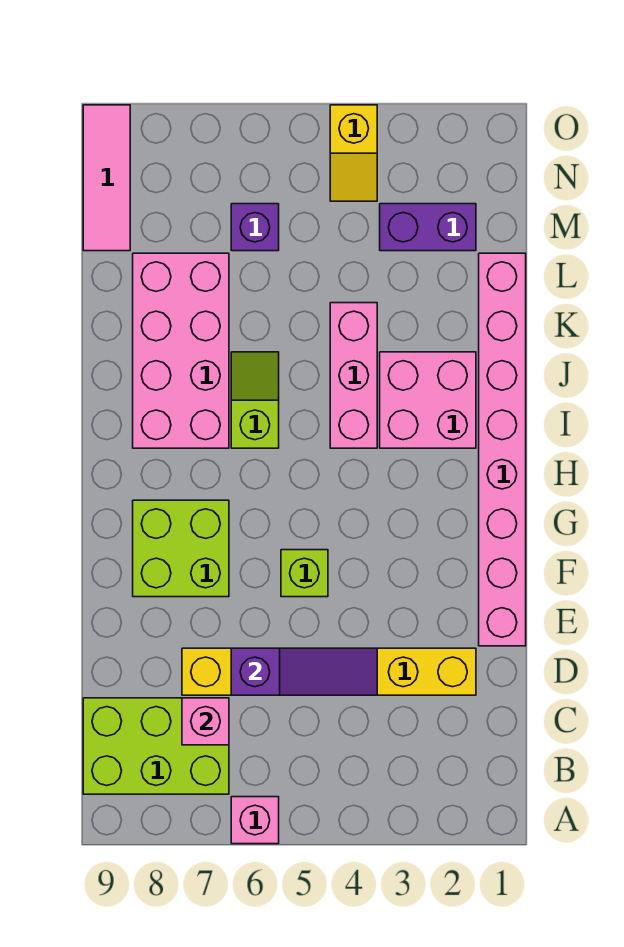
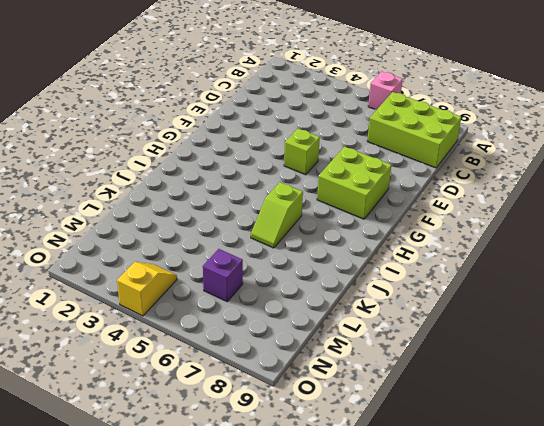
none -> yellow 1x6 brick [182,648,476,695]
none -> pink 1x8 brick [479,253,526,646]
none -> pink 2x2 brick [380,352,476,448]

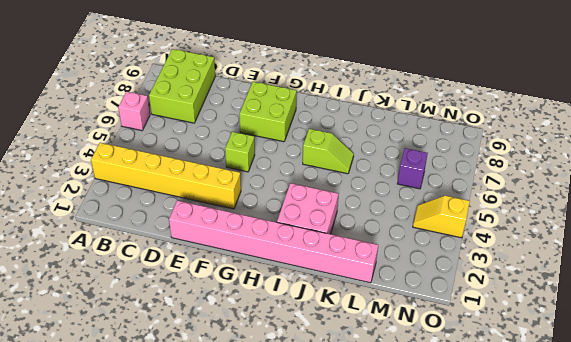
yellow 1x6 brick [91,143,241,209] -> yellow 1x6 brick turned to [182,648,476,695]
none -> pink 1x3 brick [330,303,377,448]
none -> pink 2x4 brick [133,253,229,448]
none -> purple 1x2 brick [380,204,476,251]

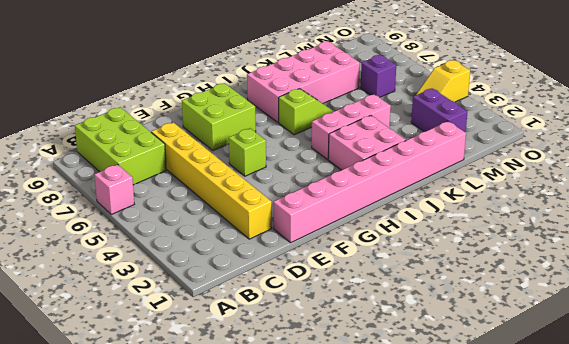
none -> pink 1x3 tile [83,105,130,251]
none -> pink 1x1 brick [182,698,229,745]
none -> purple 1x3 slope [231,648,377,695]

